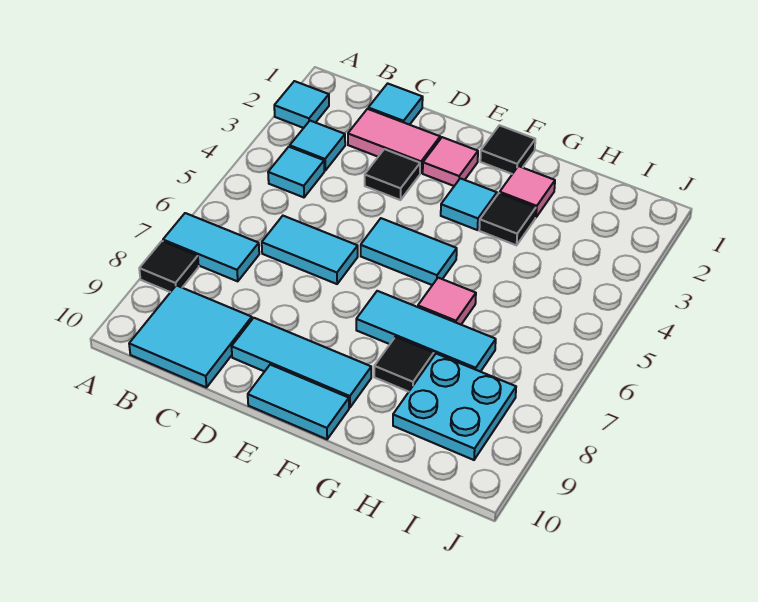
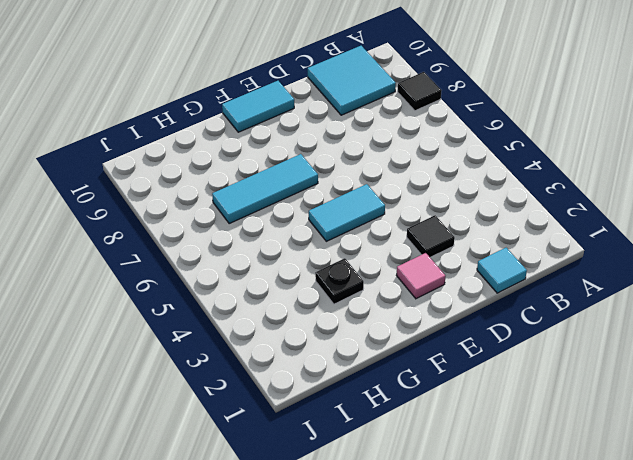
black 1x1 plate [315,258,364,304] -> black 1x1 tile [479,193,536,245]
none -> cyan 1x1 tile [274,81,329,128]
none -> cyan 1x2 tile [163,213,259,281]
none -> cyan 1x1 tile [290,121,345,170]

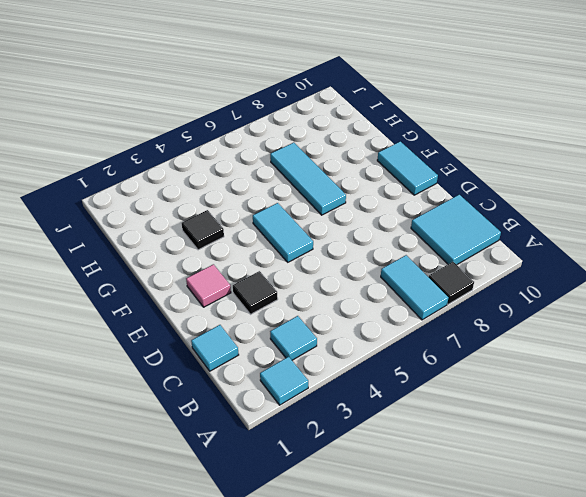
none -> cyan 1x1 tile [268,147,324,197]
none -> pink 1x2 tile [348,109,440,173]
none -> cyan 1x2 tile [262,216,358,284]

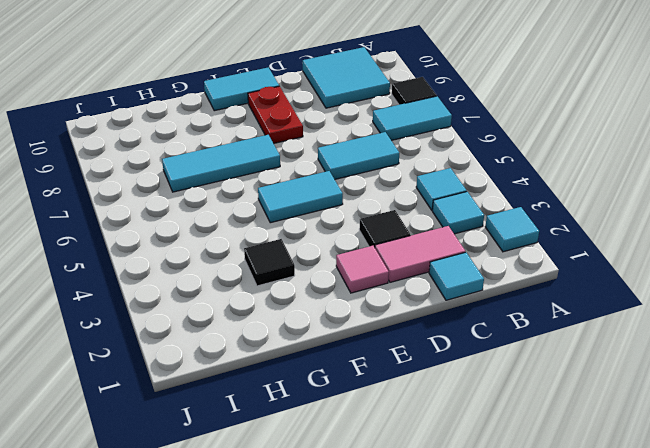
red 1x2 plate [248,86,303,144] -> cyan 1x3 tile [232,318,371,407]
none -> black 1x1 tile [480,125,535,174]
none -> cyan 1x1 tile [441,178,497,230]
none -> pink 1x1 tile [500,166,555,218]

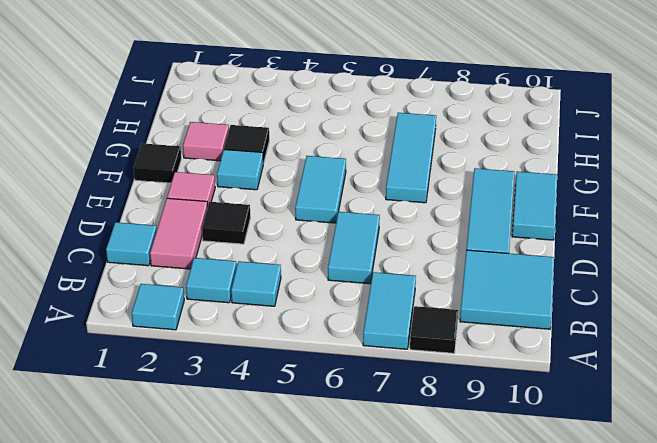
none -> pink 1x1 tile [418,278,476,324]
none -> black 1x1 tile [374,337,434,392]
none -> cyan 2x2 plate [393,354,516,460]

